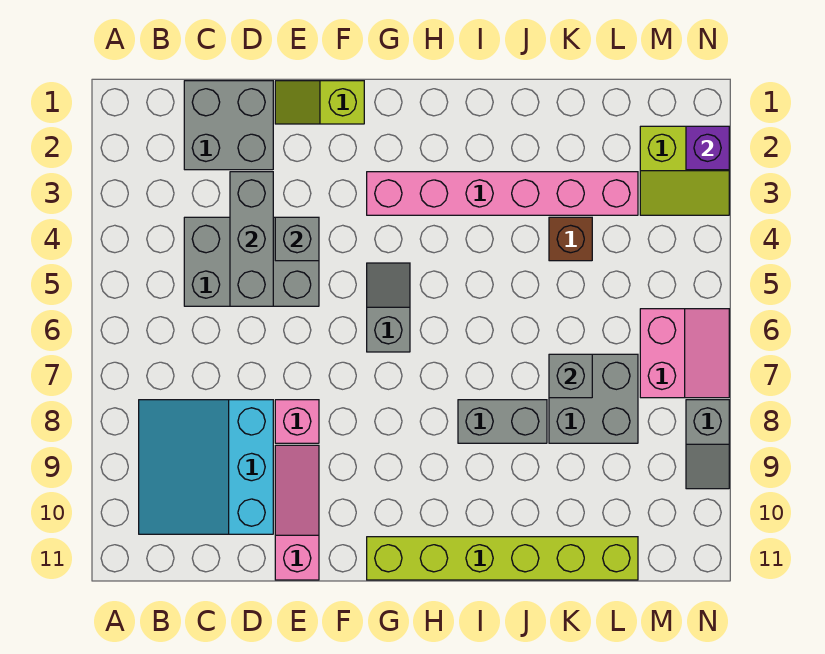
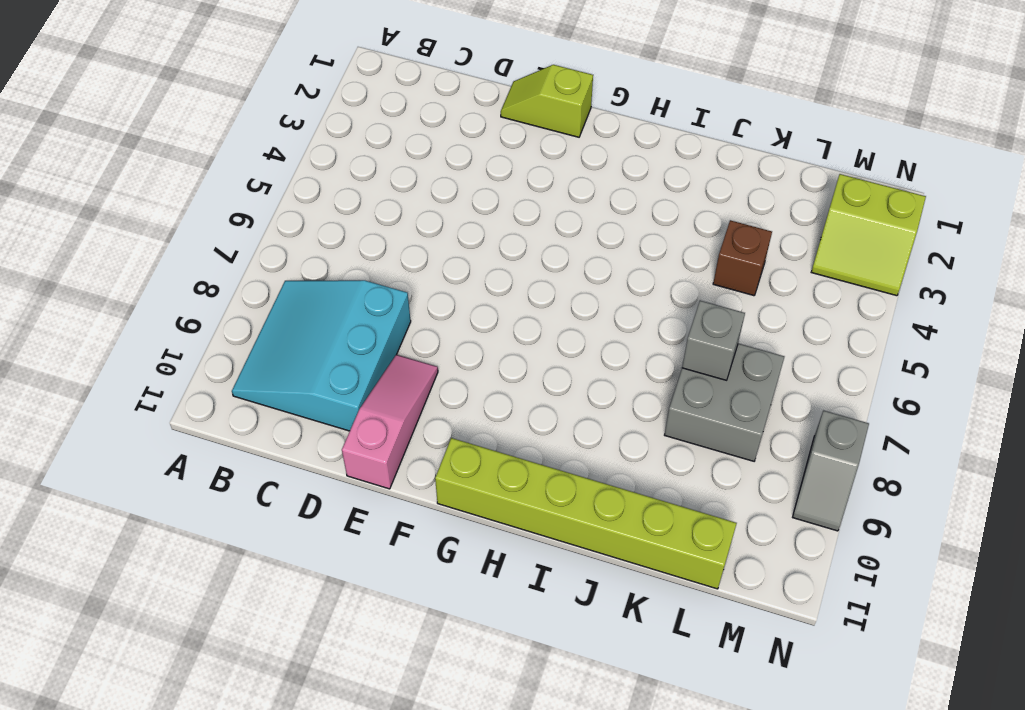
none -> grey 2x2 brick [184,81,273,170]
none -> grey 2x3 brick [184,217,319,306]
none -> pink 1x1 brick [275,400,319,443]

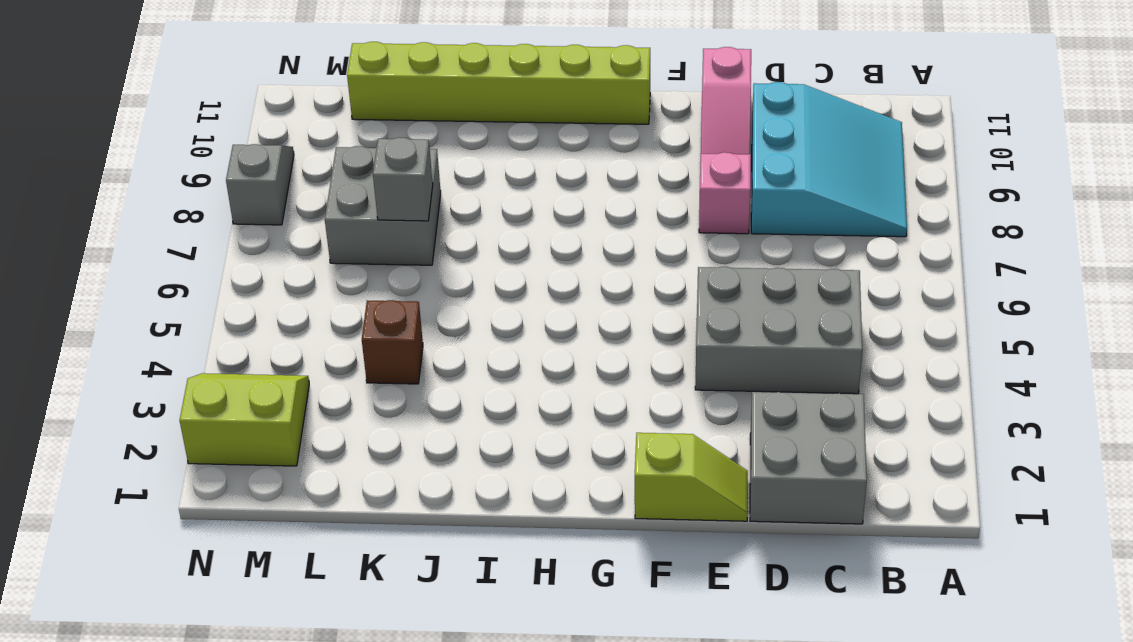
none -> pink 1x6 brick [367,172,638,215]
none -> grey 1x2 slope [367,263,410,352]
none -> grey 1x2 brick [458,400,547,443]

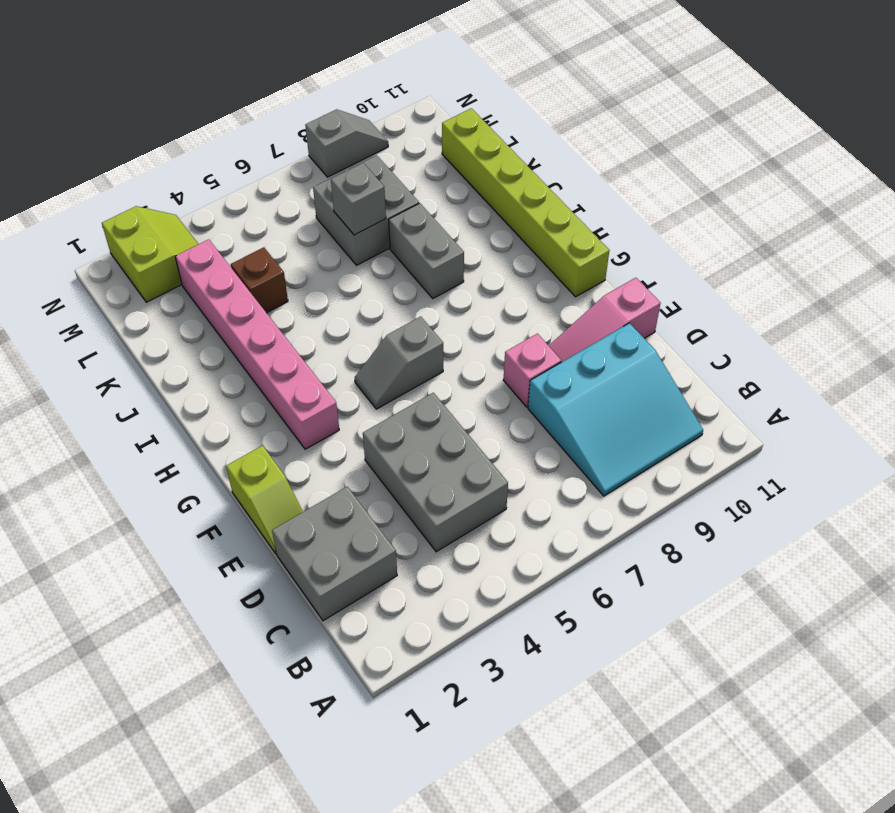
none -> pink 2x2 slope [640,309,729,398]
none -> grey 1x3 brick [230,172,273,306]
none -> grey 1x1 brick [275,217,319,261]

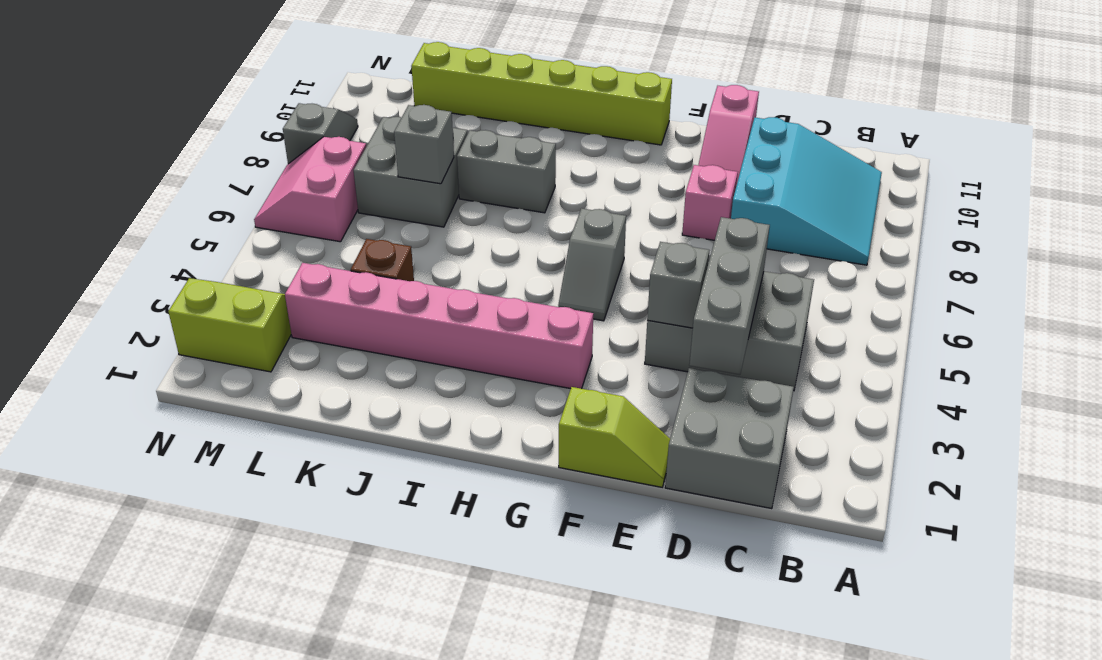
none -> purple 1x1 brick [686,126,729,170]

